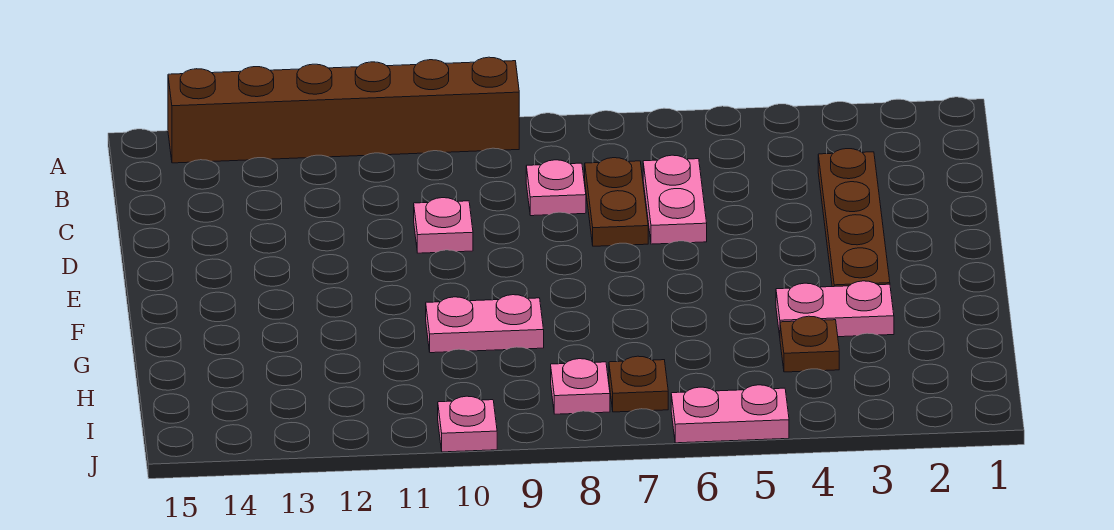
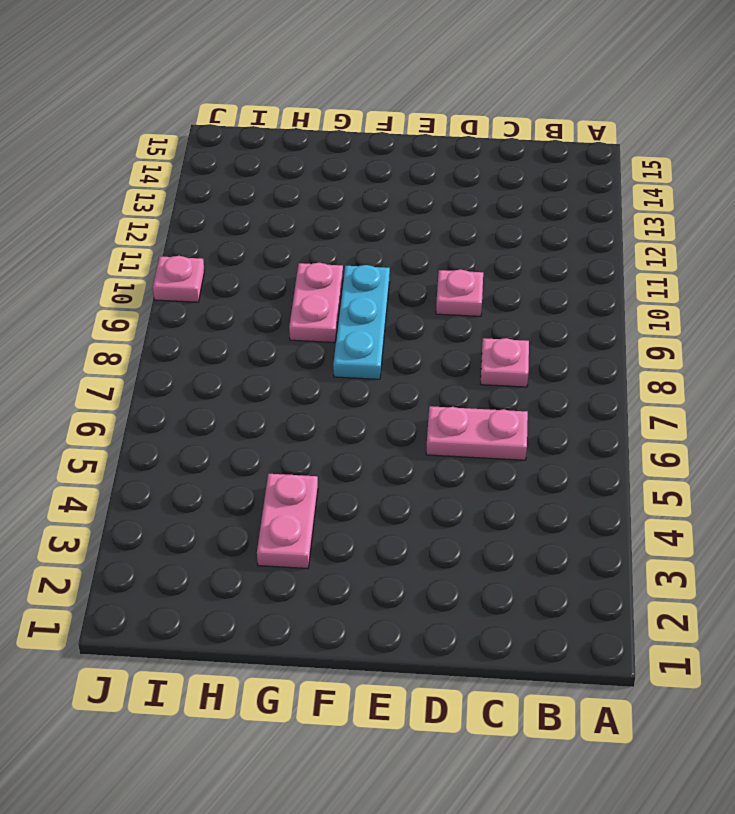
cyan 1x3 plate [333,265,390,379] -> none
none -> brown 1x6 brick [168,57,519,163]
none -> brown 1x4 plate [818,149,890,287]
none -> brown 1x2 plate [585,158,648,246]

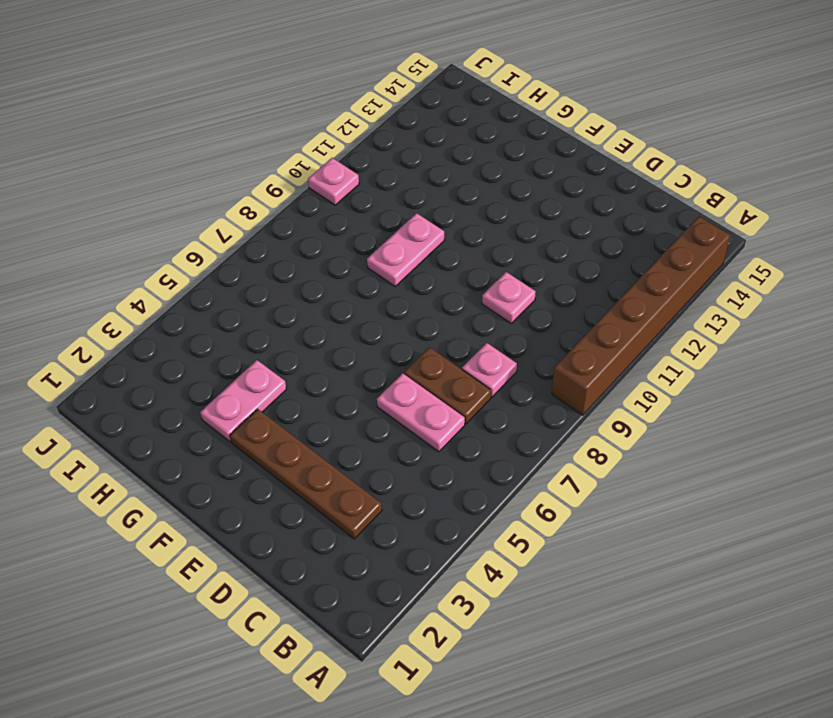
none -> brown 1x1 plate [780,316,839,372]
none -> brown 1x1 plate [609,356,668,412]
none -> pink 1x1 plate [551,359,610,414]

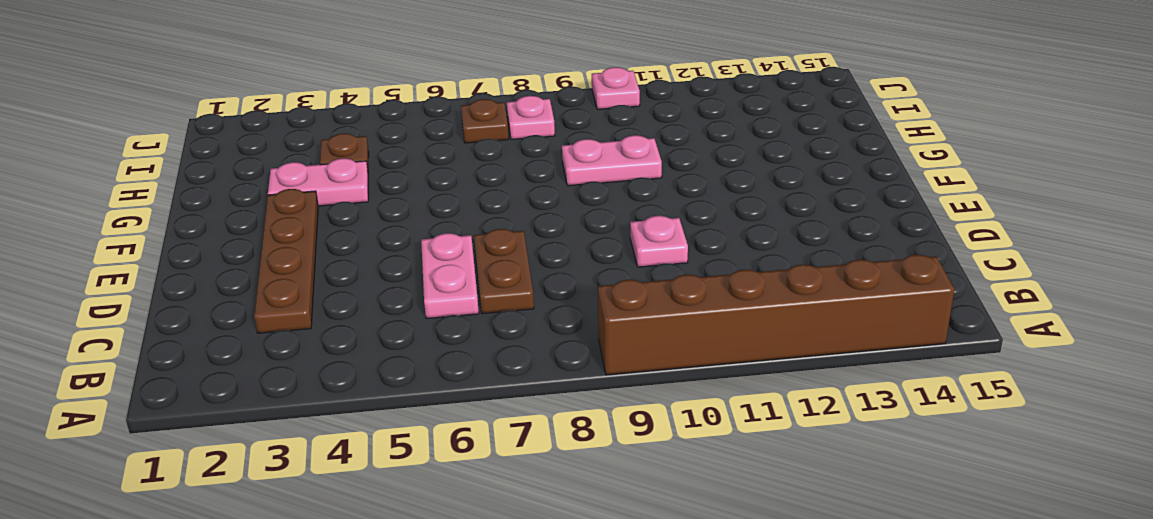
none -> pink 1x1 plate [526,160,586,216]
none -> pink 1x2 plate [671,385,789,443]

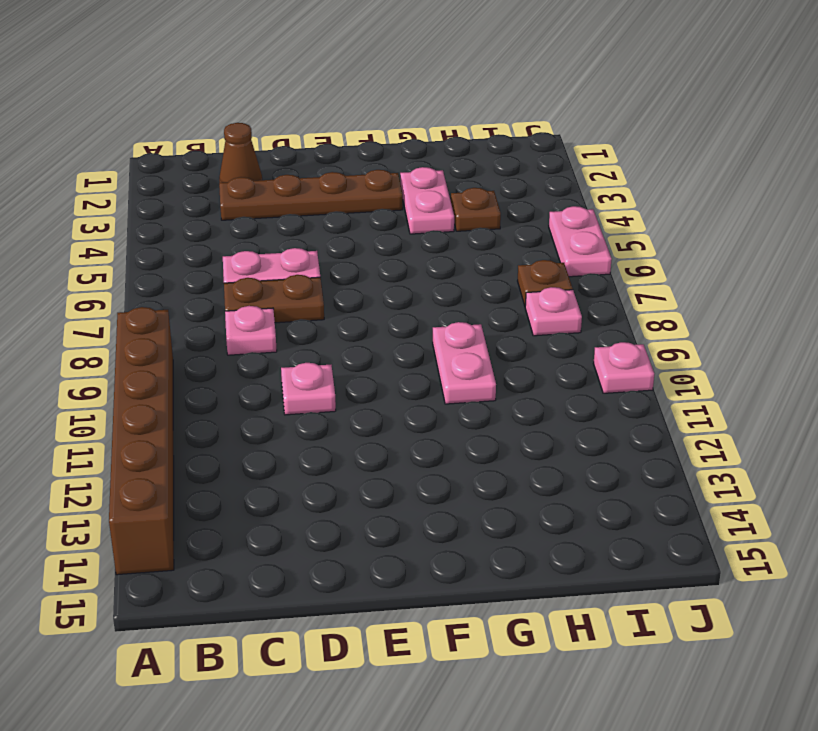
brown 1x1 cone [219,123,262,183] -> none

